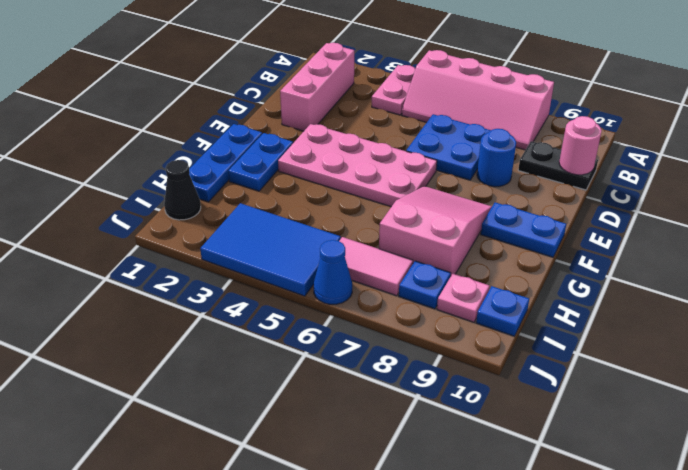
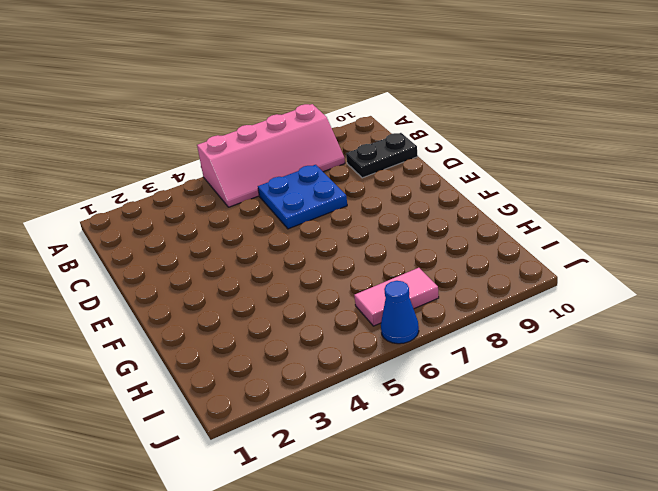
none -> pink 1x2 plate [372,65,415,115]
none -> pink 1x3 brick [280,43,354,131]
none -> blue 1x1 round brick [477,129,516,187]

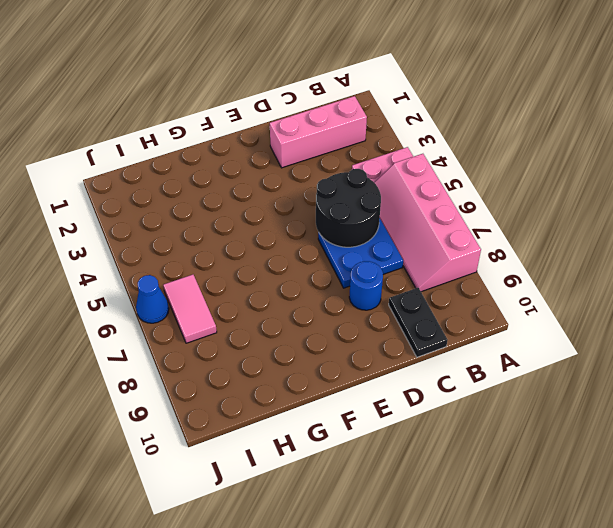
black 2x2 round brick [316,169,381,247] -> none
none -> pink 2x4 plate [278,124,437,207]
none -> blue 1x3 plate [189,124,262,202]
none -> blue 1x2 plate [228,133,293,191]

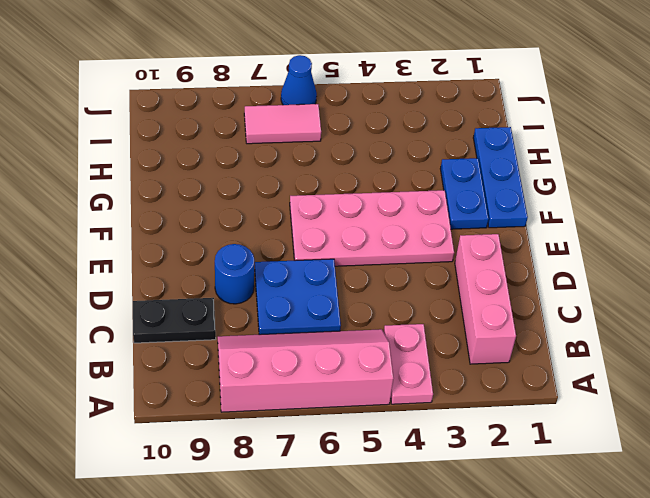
none -> pink 2x3 slope [379,186,492,275]
none -> blue 1x2 plate [481,202,566,257]
none -> black 1x1 cone [164,160,201,220]

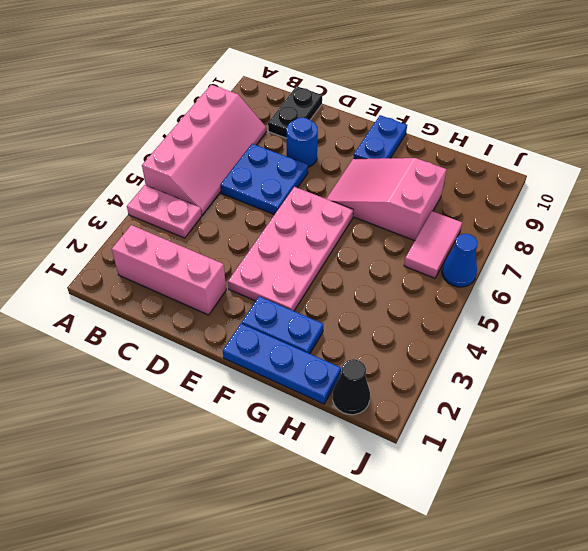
none -> blue 2x3 tile [200,203,341,296]
none -> blue 1x1 plate [399,261,451,309]
none -> pink 1x1 plate [437,274,489,322]

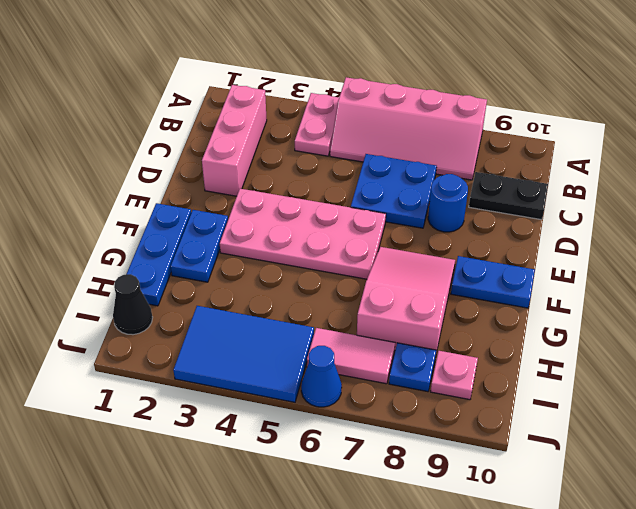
none -> blue 1x1 plate [476,286,529,336]
none -> pink 1x1 round brick [559,116,602,175]

